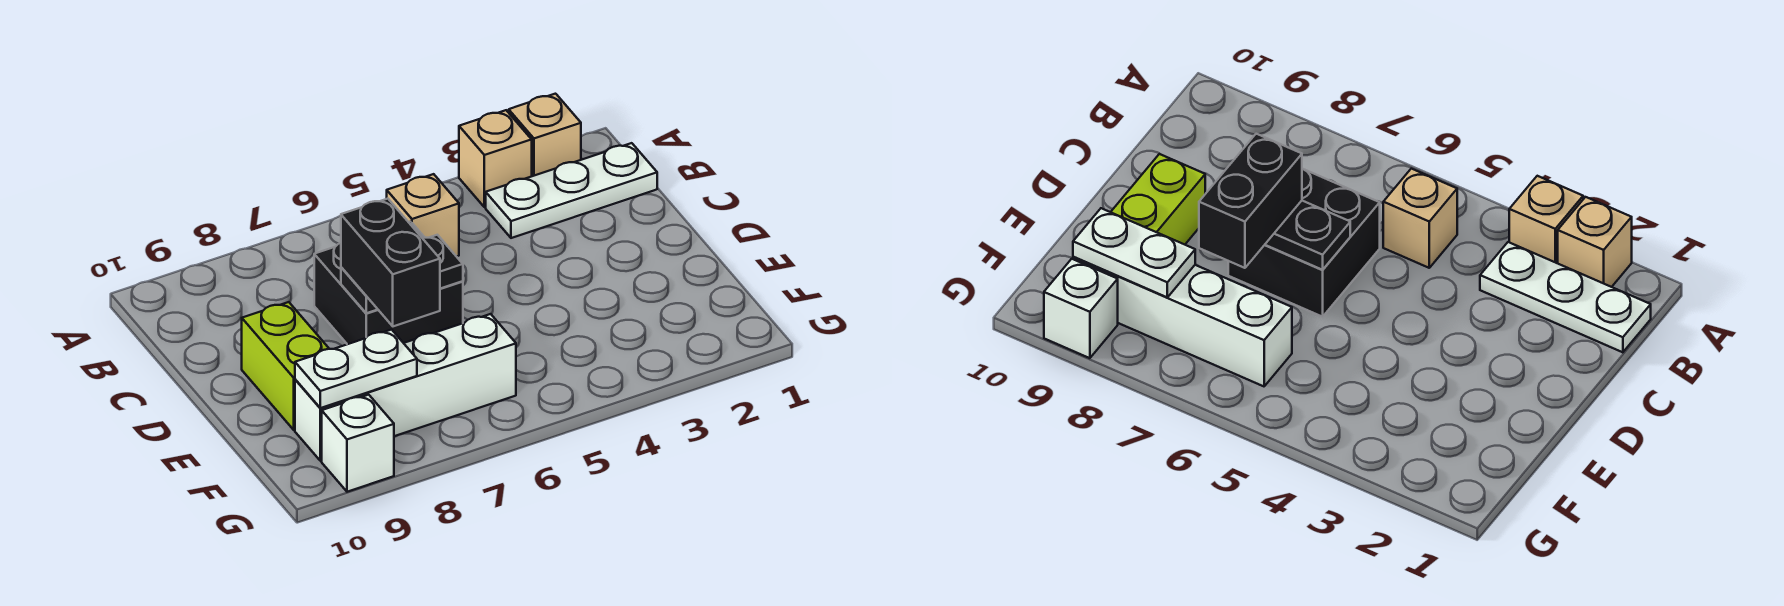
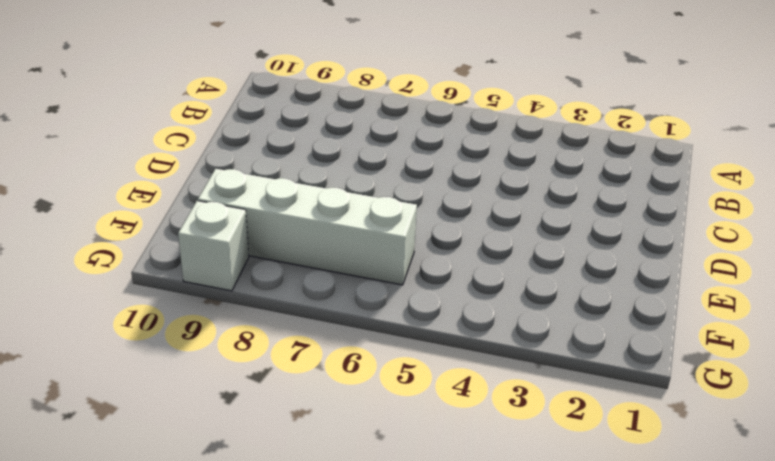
none -> tan 1x1 brick [509,94,581,176]
none -> tan 1x1 brick [459,110,532,207]

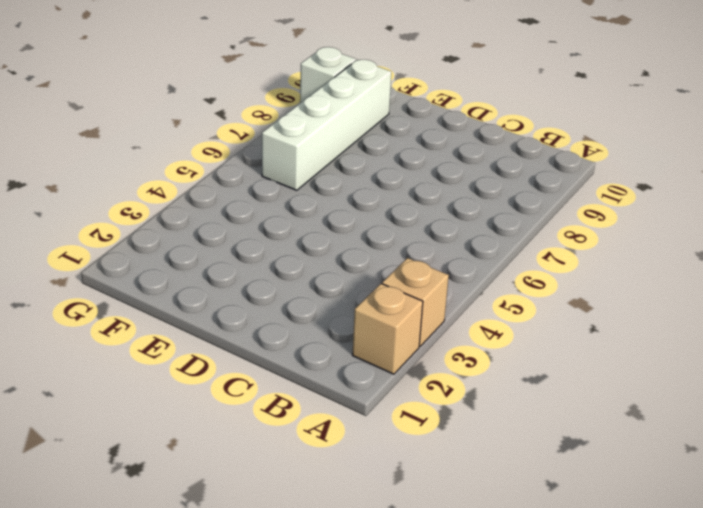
none -> white 1x3 plate [486,143,657,238]
none -> tan 1x1 brick [387,174,459,257]

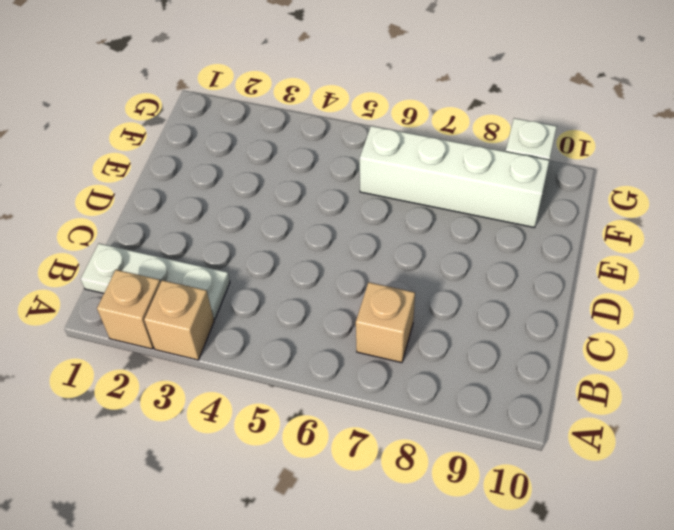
tan 1x1 brick [356,282,415,363] -> tan 1x1 brick moved to [387,174,459,257]
none -> black 2x2 brick [314,222,463,344]
none -> lime 1x2 brick [242,302,329,430]

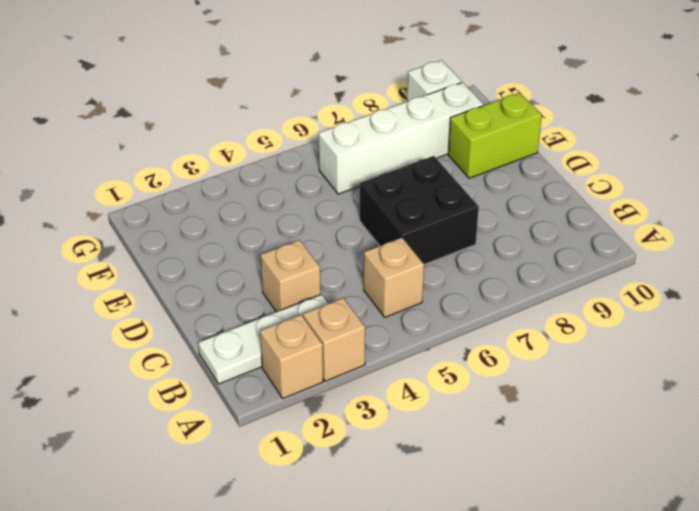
tan 1x1 brick [261,240,321,312] -> none
lime 1x2 brick [448,93,542,178] -> lime 1x2 brick turned to [242,302,329,430]
none -> black 1x2 plate [341,235,463,313]
none -> white 1x2 plate [295,330,417,408]

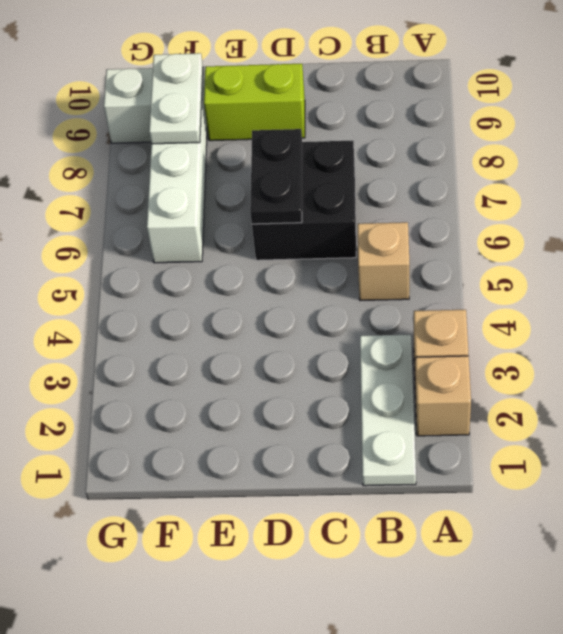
none -> black 1x2 brick [341,199,440,326]

